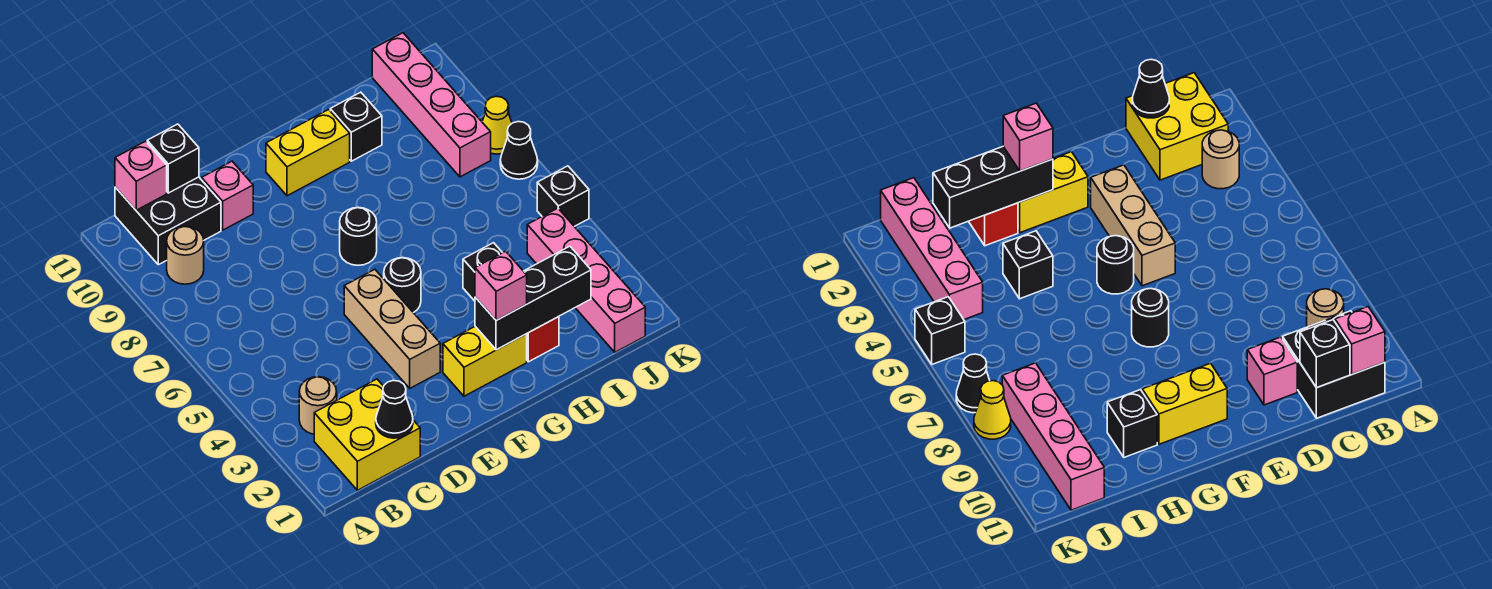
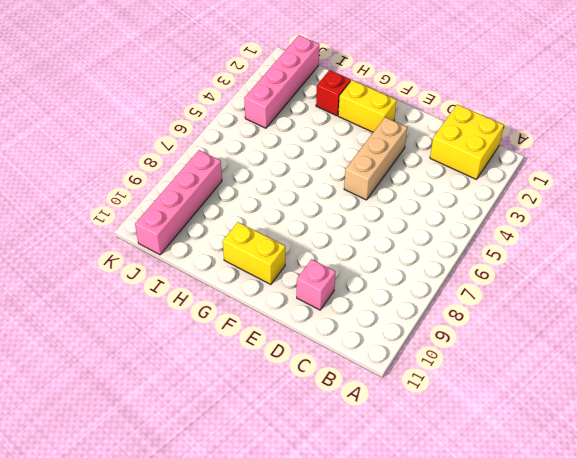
none -> tan 1x1 round brick [299,377,337,434]
none -> tan 1x1 round brick [167,226,204,284]
none -> black 2x2 brick [115,177,221,265]

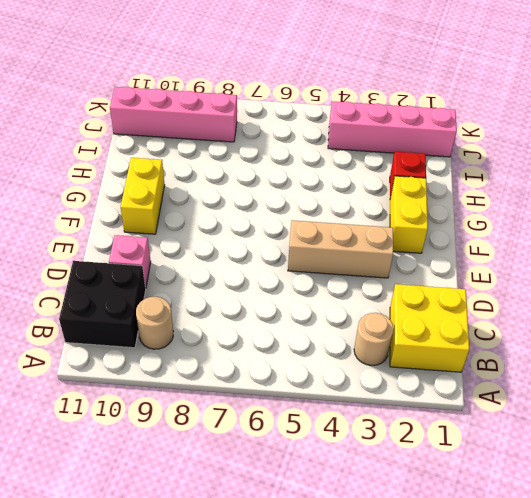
none -> black 1x1 round brick [384,258,421,313]
none -> black 1x1 round brick [340,208,377,265]
none -> black 1x1 brick [463,243,502,301]

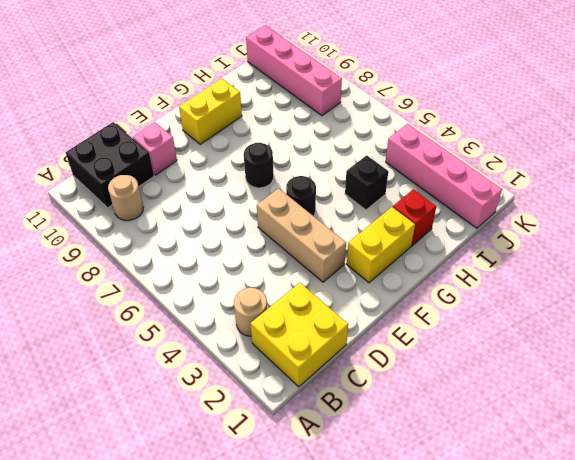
none -> black 1x1 brick [330,92,382,161]
none -> black 1x1 brick [537,166,589,227]
none -> black 1x1 cone [500,122,538,179]

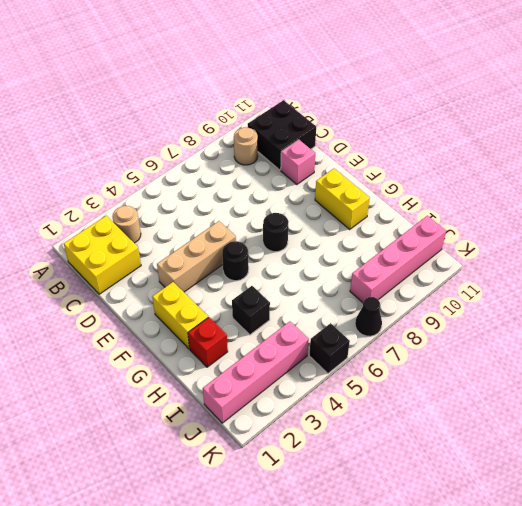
none -> black 1x1 brick [330,92,382,161]
none -> yellow 1x1 cone [482,96,512,154]
none -> pink 1x1 brick [115,141,167,210]

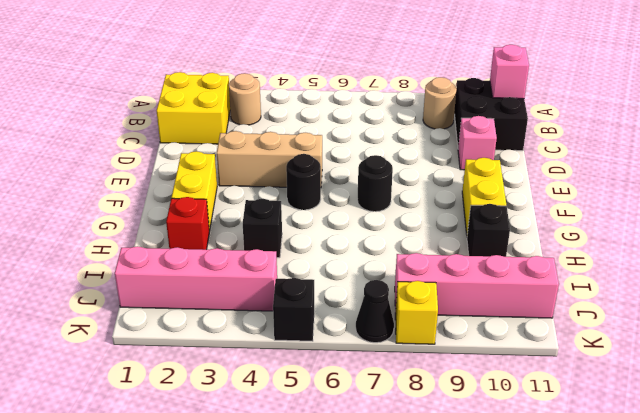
yellow 1x1 brick [395,281,438,344] -> yellow 1x1 cone [482,96,512,154]
none -> black 1x1 cone [376,381,413,438]
none -> black 1x1 brick [147,124,199,193]
none -> black 1x3 brick [475,246,591,350]

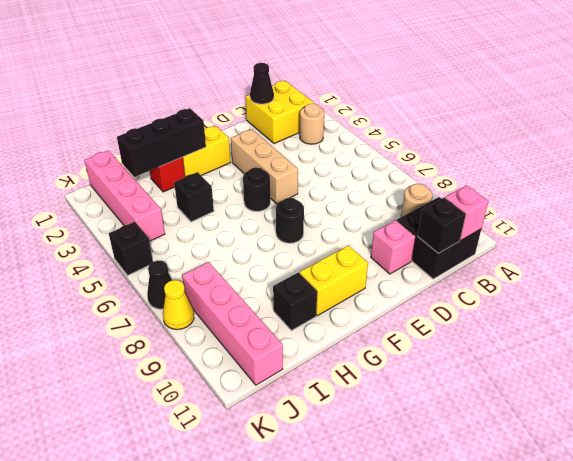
none -> pink 1x1 brick [475,251,527,321]

